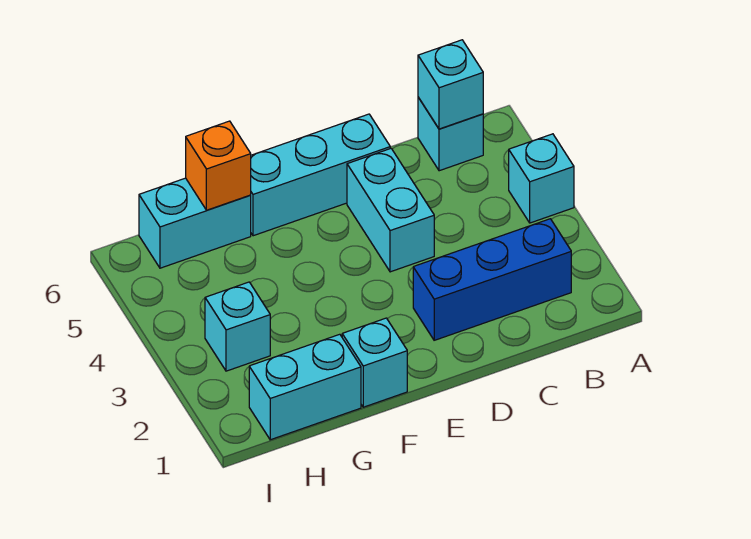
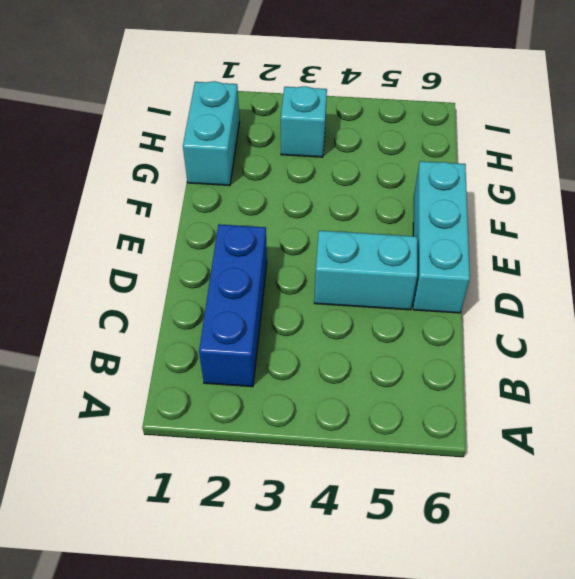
none -> cyan 1x1 brick [509,134,574,223]
none -> cyan 1x1 brick [418,97,483,171]

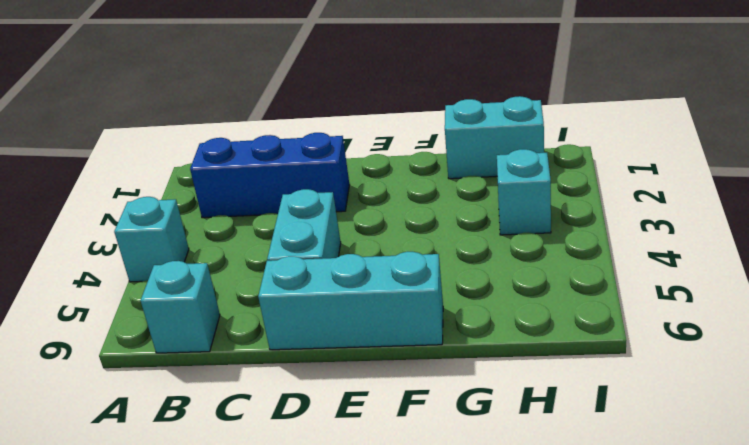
none -> cyan 1x1 brick [342,318,407,407]
none -> cyan 1x2 brick [139,178,251,268]

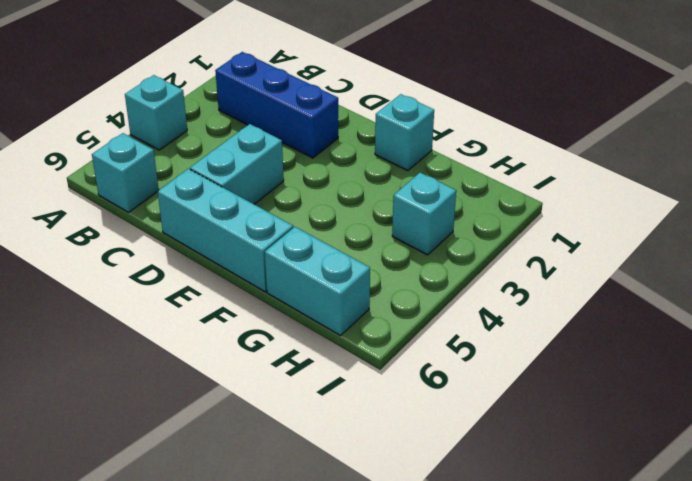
none -> cyan 1x2 brick [249,334,361,440]
none -> cyan 1x1 brick [418,40,483,129]

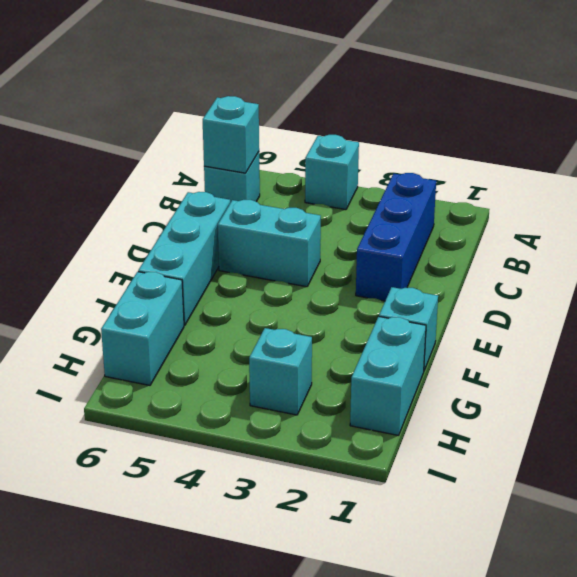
none -> orange 1x1 brick [186,121,251,210]

